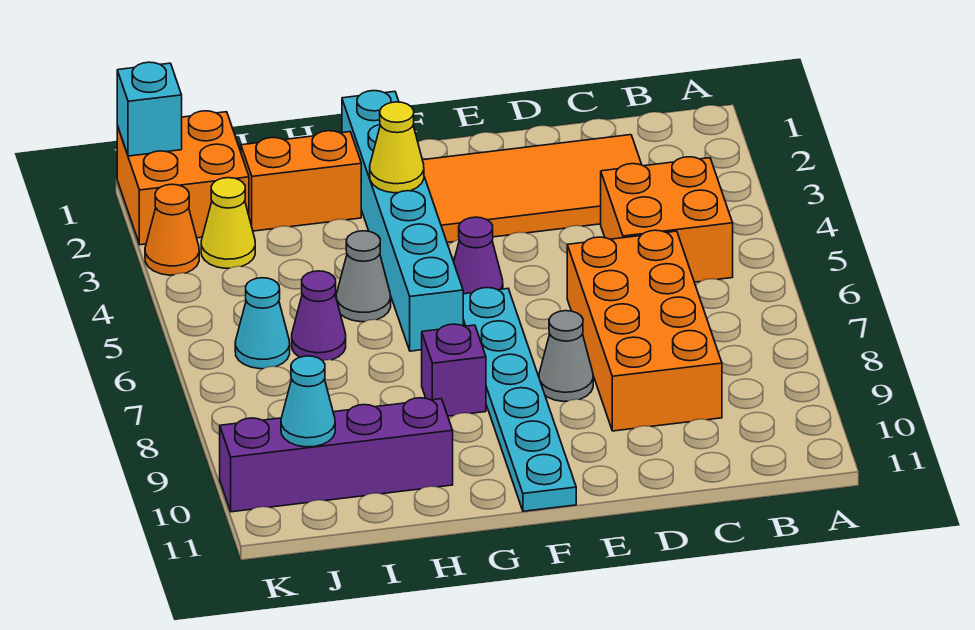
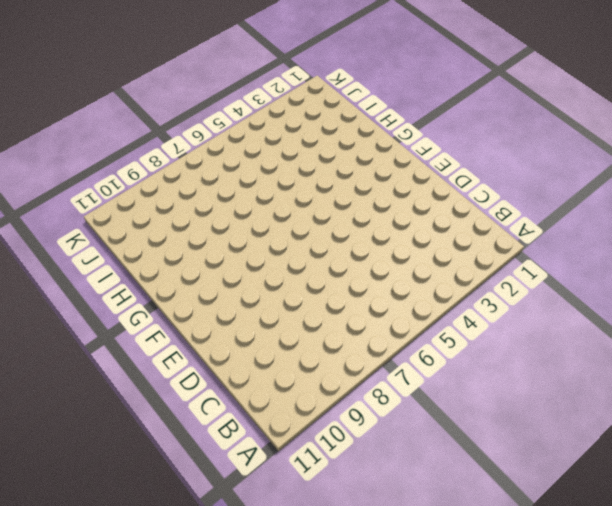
none -> orange 2x2 brick [601,157,733,282]
none -> orange 2x4 tile [423,135,642,242]
none -> orange 2x4 brick [567,230,722,431]

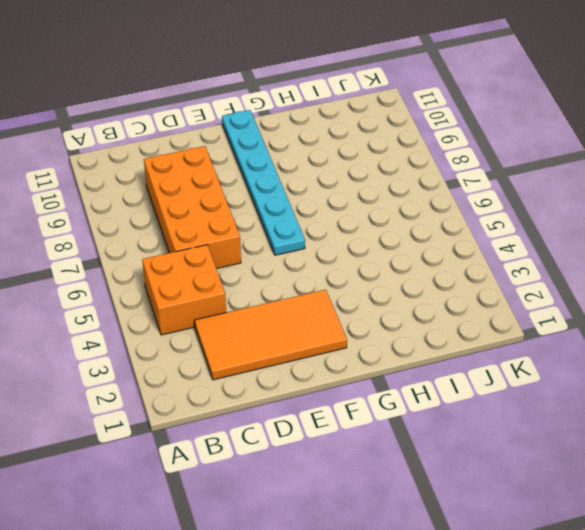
none -> grey 1x1 cone [539,311,593,402]
none -> purple 1x1 cone [454,217,503,294]
none -> cyan 1x6 brick [342,91,463,351]

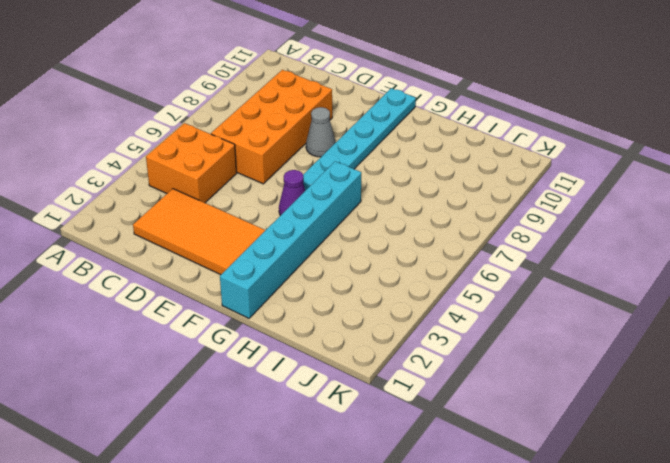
none -> purple 1x1 brick [422,324,486,416]
none -> orange 1x2 brick [241,131,361,231]
none -> grey 1x1 cone [336,231,391,322]

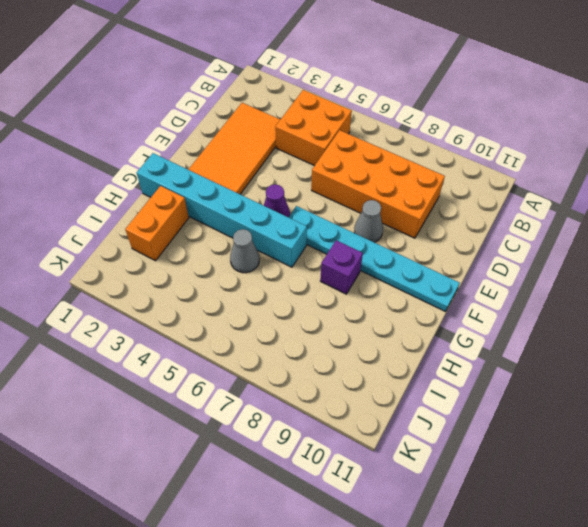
none -> purple 1x4 brick [220,398,453,512]
none -> purple 1x1 cone [292,271,346,361]
none -> orange 2x2 brick [117,111,249,245]

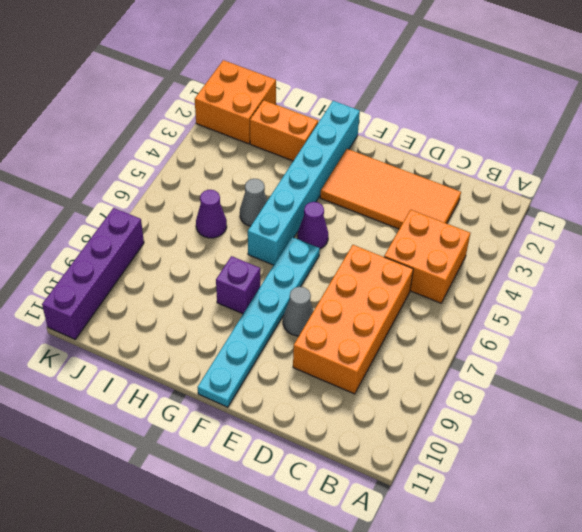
purple 1x4 brick [42,208,144,339] -> purple 1x4 brick turned to [220,398,453,512]
none -> yellow 1x1 cone [201,178,255,268]
none -> cyan 1x1 cone [235,278,290,369]
none -> orange 1x1 cone [145,184,199,275]

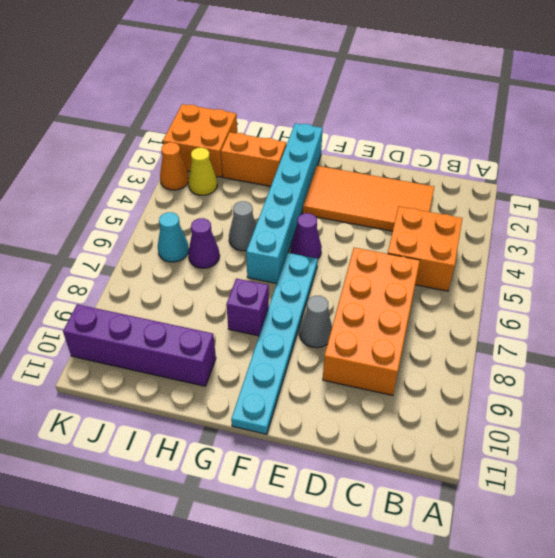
none -> yellow 1x1 cone [370,102,424,193]
none -> cyan 1x1 cone [281,356,335,447]
none -> cyan 1x1 brick [117,62,182,156]

